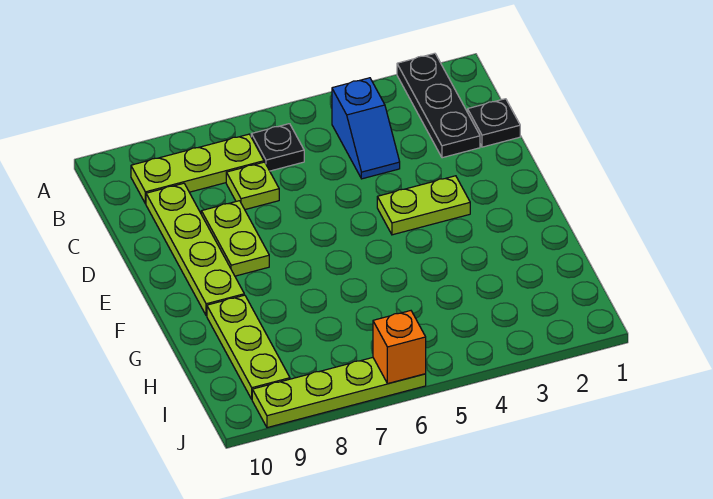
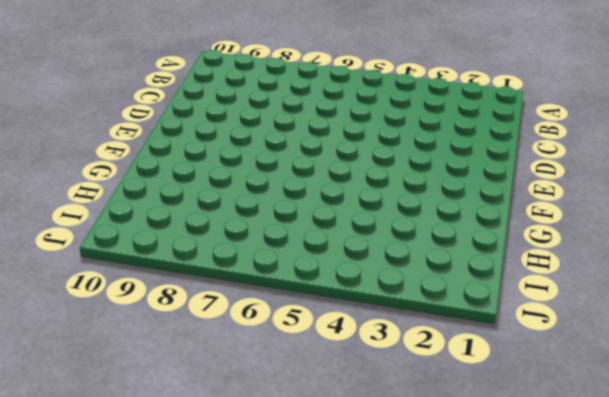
none -> black 1x3 plate [397,53,480,158]
none -> blue 1x2 slope [332,78,400,179]
none -> black 1x1 plate [251,124,304,171]

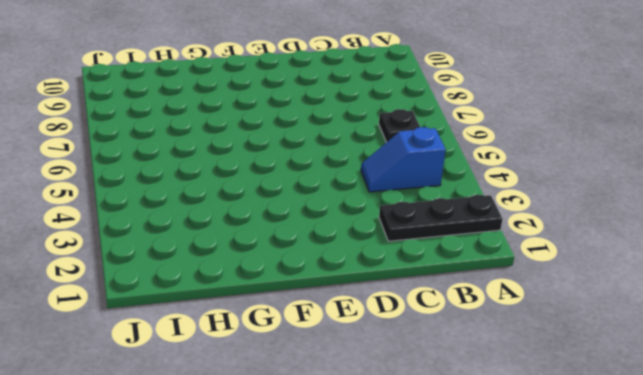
none -> lime 1x3 plate [131,134,264,204]
none -> black 1x1 plate [468,99,520,147]
none -> lime 1x1 plate [226,162,279,210]

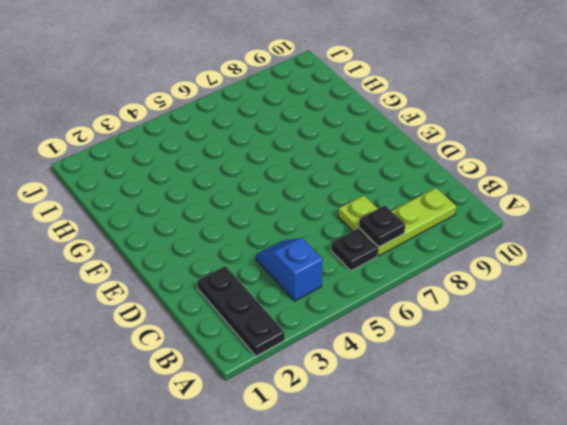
black 1x1 plate [359,206,405,247] -> black 1x1 plate moved to [468,99,520,147]
none -> lime 1x4 plate [146,183,244,316]
none -> lime 1x2 plate [201,201,269,276]
none -> lime 1x2 plate [377,176,470,235]

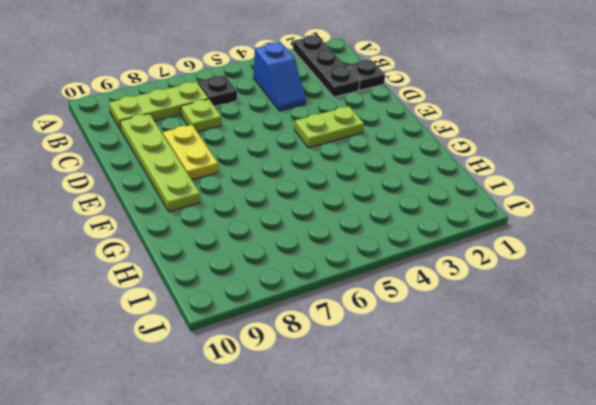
yellow 1x2 plate [163,125,218,180] -> lime 1x2 plate [201,201,269,276]
none -> lime 1x3 plate [207,295,290,399]
none -> lime 1x4 plate [252,358,426,428]
none -> orange 1x1 brick [373,311,426,384]

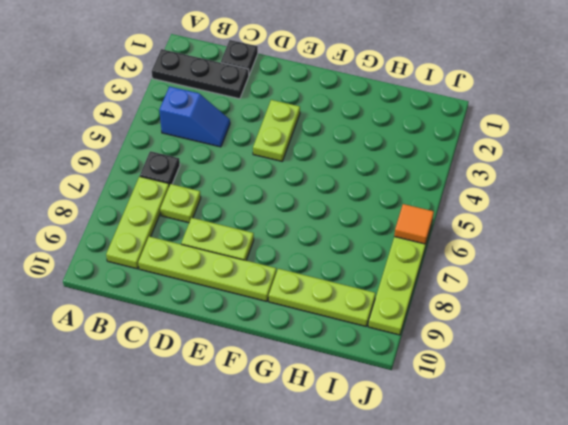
orange 1x1 tile [394,204,434,244] -> orange 1x1 brick [373,311,426,384]

